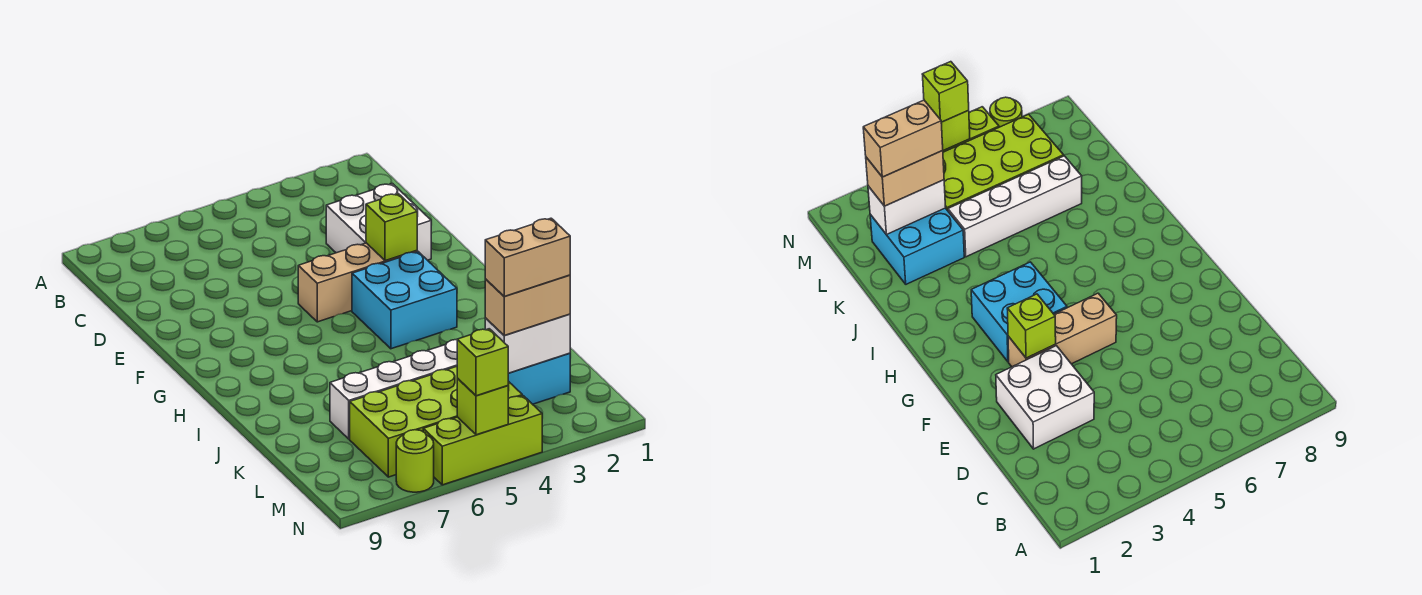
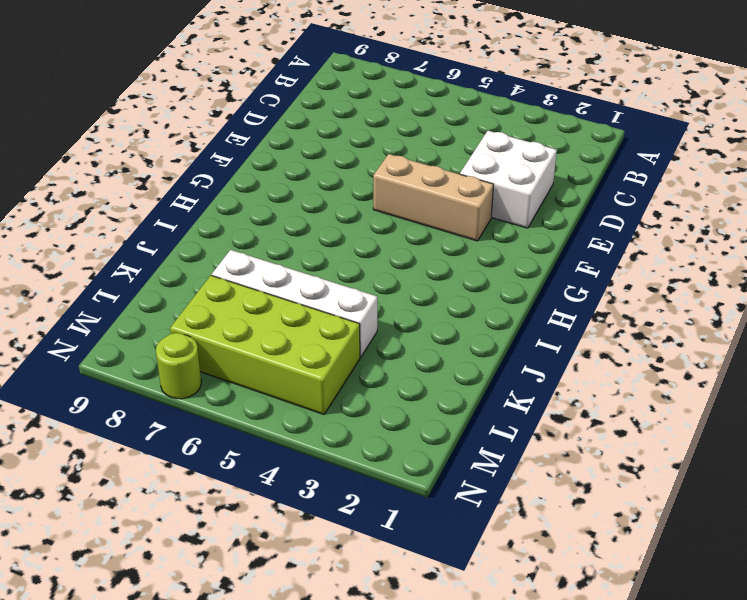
none -> cyan 2x2 brick [352,252,457,349]
none -> cyan 2x2 brick [508,353,570,404]
none -> lime 1x3 brick [423,396,542,485]

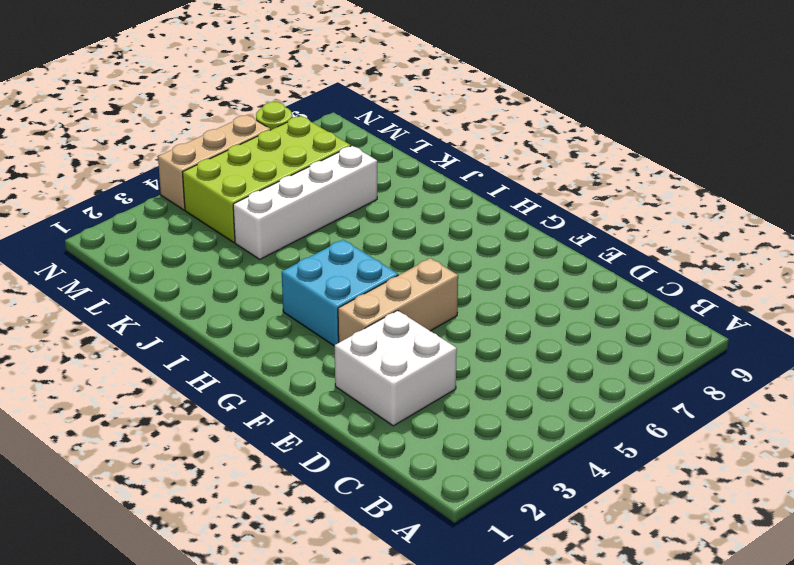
tan 1x3 brick [158,115,271,210] -> lime 1x3 brick [423,396,542,485]
none -> cyan 2x2 brick [508,353,570,404]
none -> lime 1x1 brick [366,194,417,261]
none -> white 1x2 brick [485,314,570,373]

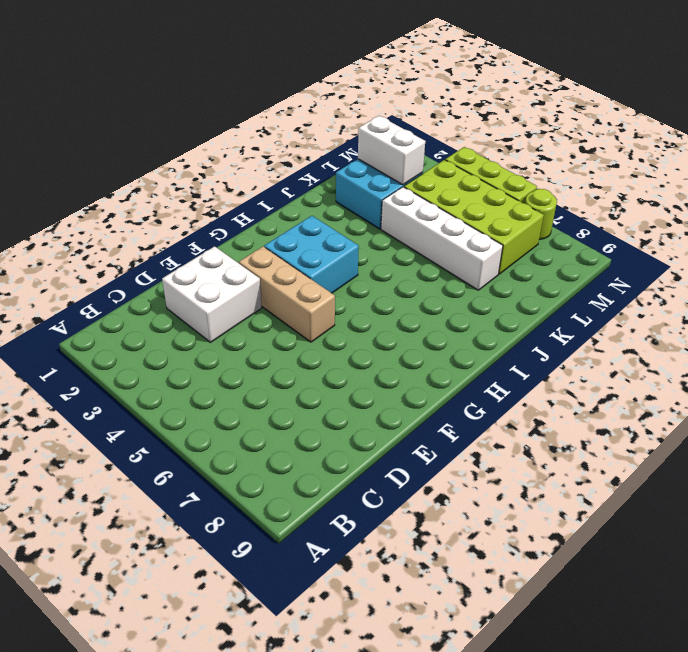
none -> lime 1x1 brick [366,194,417,261]
none -> lime 1x1 brick [457,378,508,435]
none -> tan 1x2 brick [485,275,570,336]

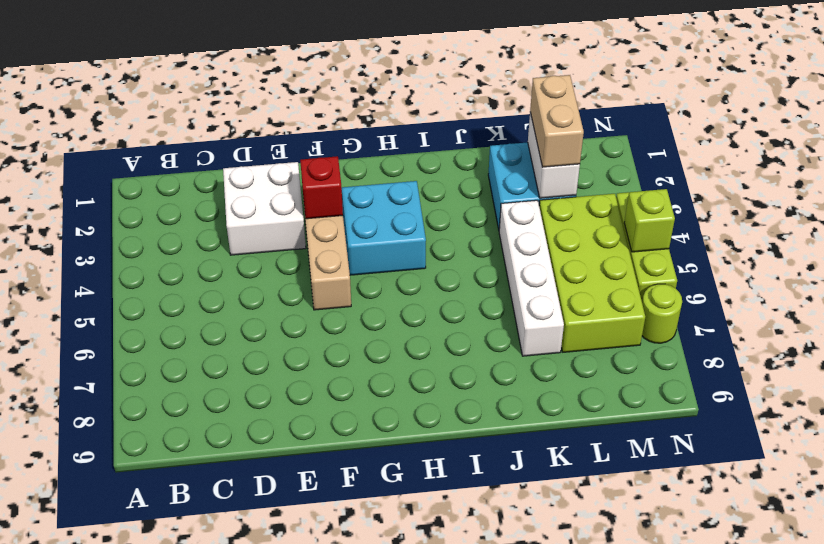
red 1x1 brick [300,156,343,219] -> lime 1x1 brick [366,194,417,261]
none -> lime 1x1 brick [457,329,508,396]
none -> tan 1x2 brick [485,218,570,296]

